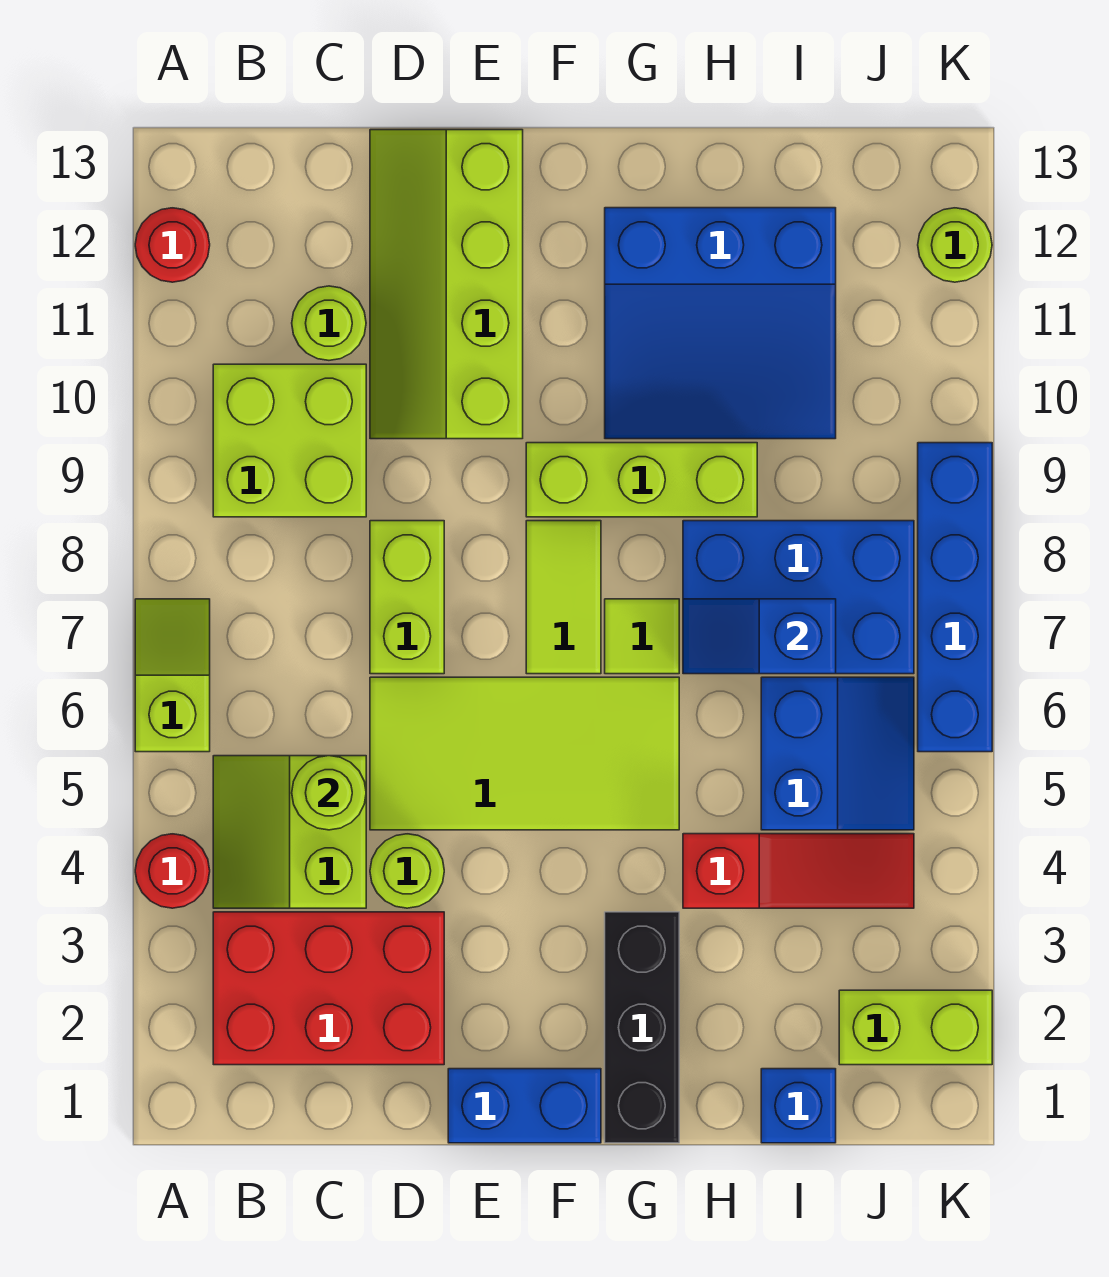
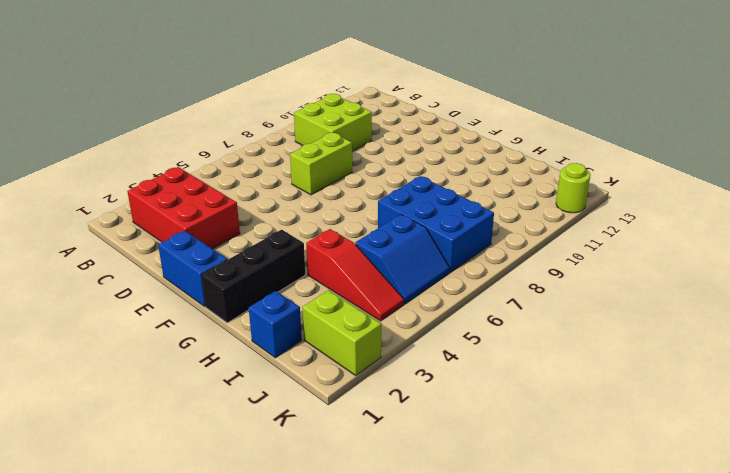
none -> red 1x1 round brick [135,834,210,908]
none -> lime 1x2 slope [135,599,210,752]
none -> red 1x1 round brick [135,208,210,282]

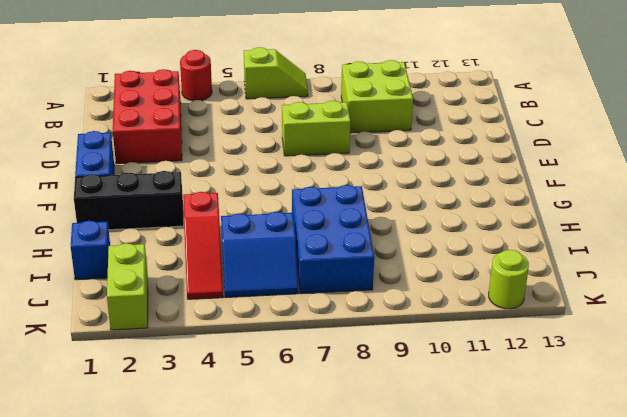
none -> red 1x1 round brick [135,208,210,282]
none -> lime 2x2 slope [213,756,366,908]
none -> lime 1x1 round brick [292,286,366,360]

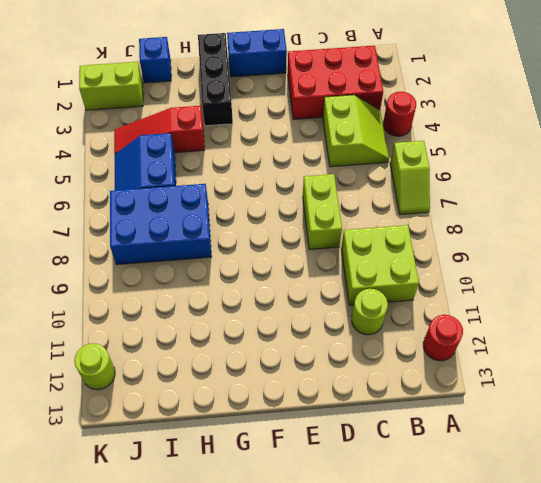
none -> lime 1x1 round brick [370,834,444,908]
none -> lime 2x4 tile [370,677,679,830]
none -> lime 2x4 slope [370,130,523,439]

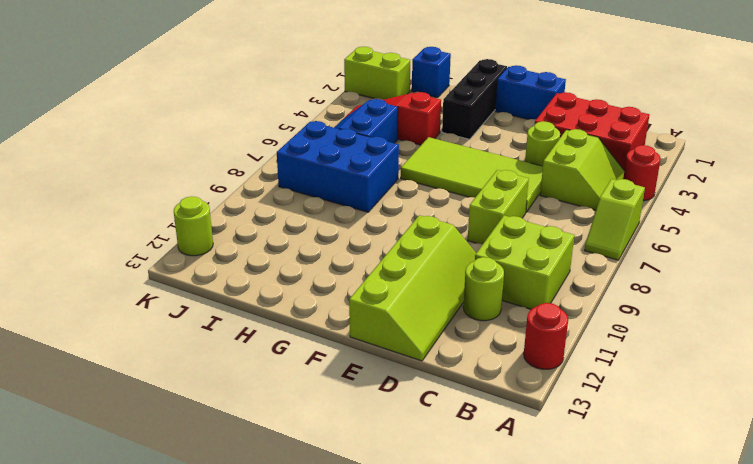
none -> lime 1x2 tile [526,521,601,674]
none -> lime 1x3 brick [526,443,757,517]
none -> lime 1x1 tile [605,599,679,674]

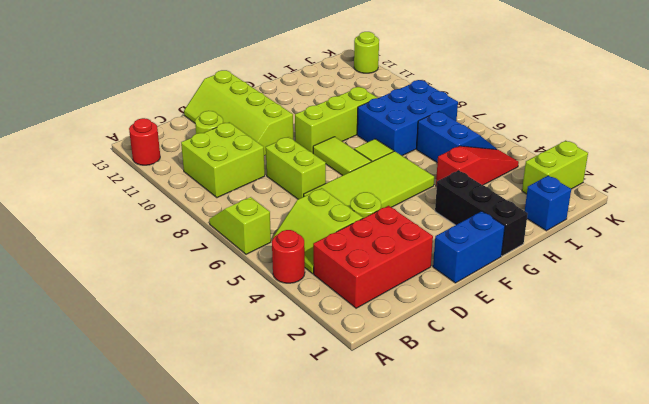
none -> blue 3x3 slope [605,208,836,439]
none -> blue 1x4 brick [918,443,992,752]
none -> lime 1x1 round brick [292,756,366,830]

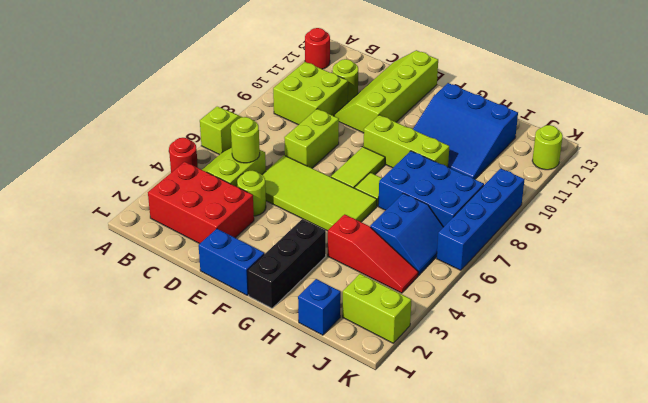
none -> blue 1x2 slope [683,599,836,674]

